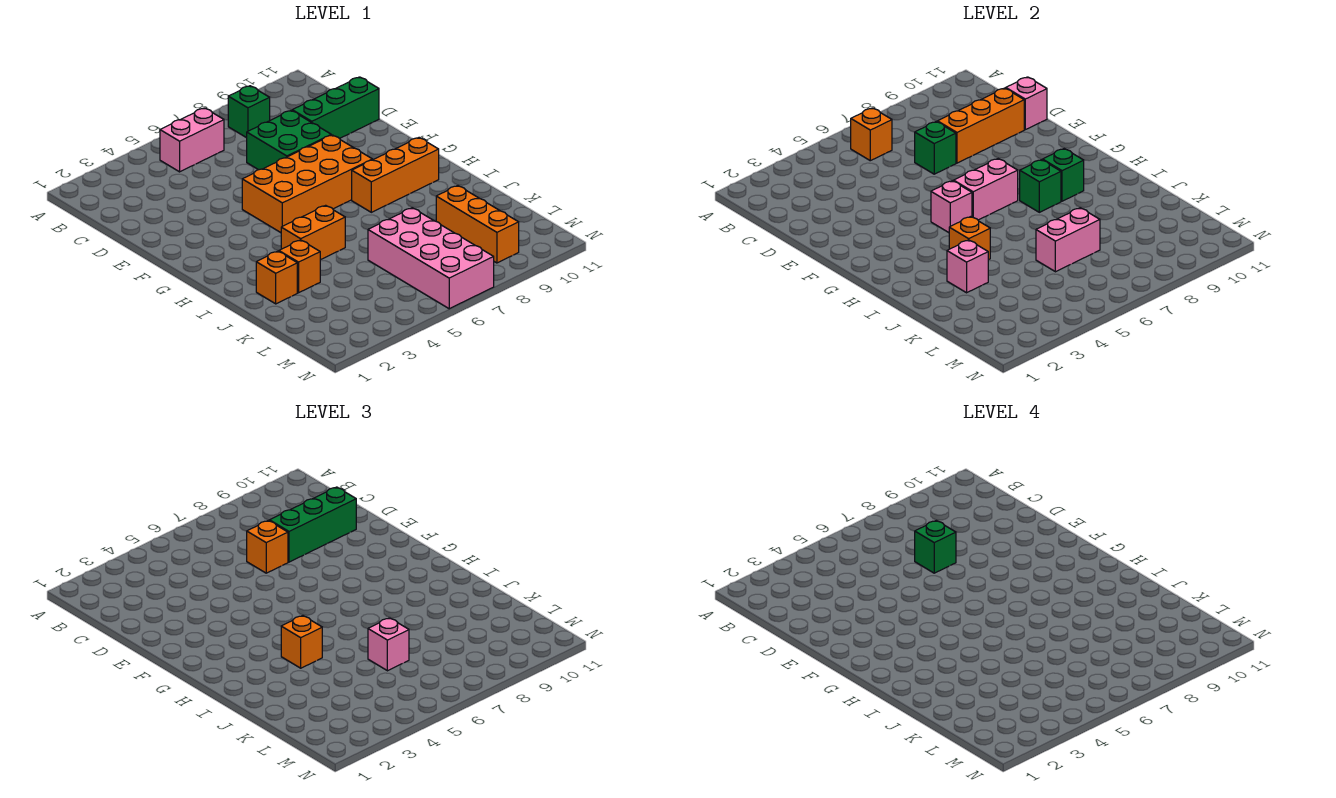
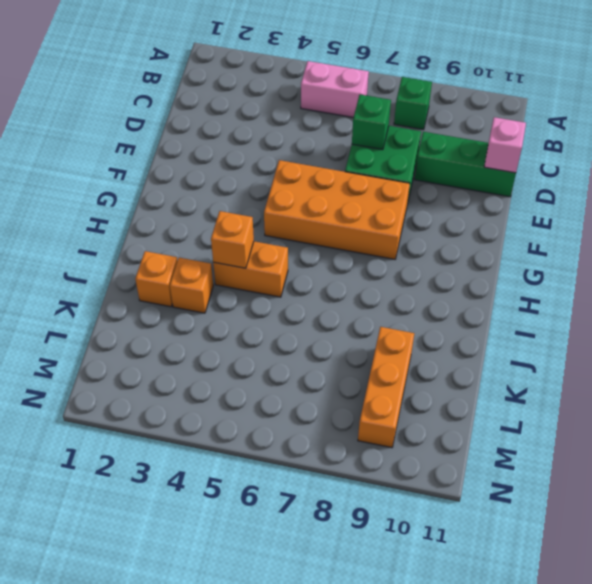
none -> orange 1x3 brick [352,138,439,212]
none -> pink 2x4 brick [368,208,494,309]
none -> orange 1x1 brick [851,108,892,161]

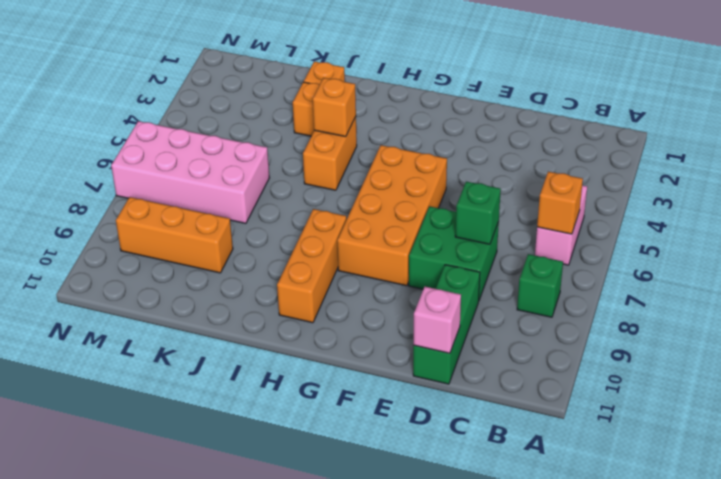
none -> orange 1x3 brick [937,88,1024,163]
none -> pink 1x1 brick [931,181,972,233]
none -> pink 1x2 brick [954,159,1018,220]

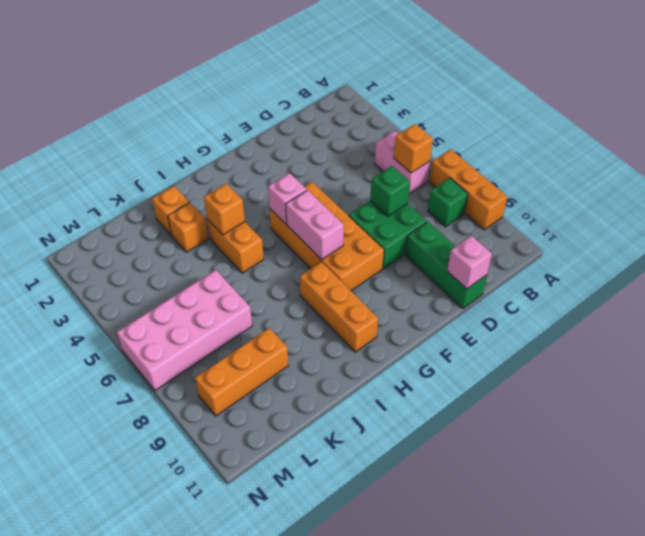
orange 1x3 brick [429,149,507,230] -> orange 1x3 brick moved to [937,88,1024,163]
none -> green 1x1 brick [1020,160,1061,212]
none -> green 1x1 brick [1043,149,1084,201]
none -> pink 1x1 brick [947,240,988,293]

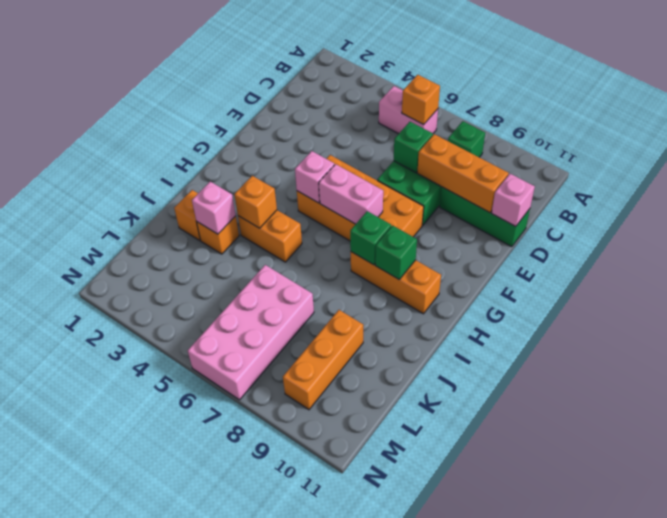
none -> pink 1x2 brick [1036,208,1100,272]
none -> orange 1x1 brick [247,520,288,573]
none -> green 1x3 brick [269,487,356,562]

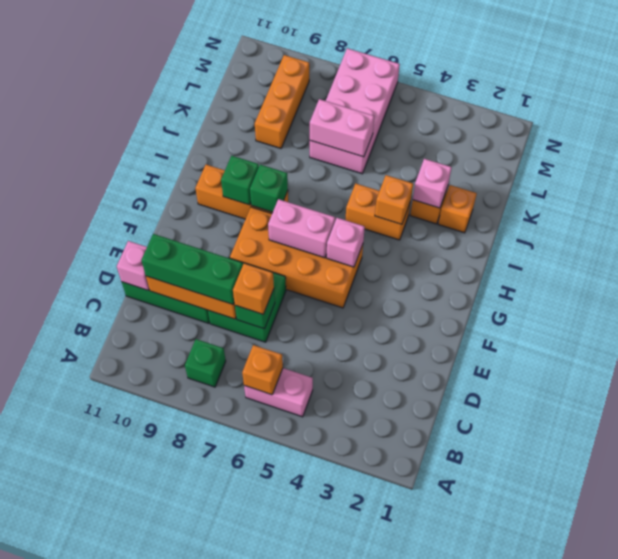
none -> orange 1x1 brick [281,616,322,668]
none -> pink 1x1 brick [368,618,409,671]
none -> green 1x1 brick [915,520,956,573]

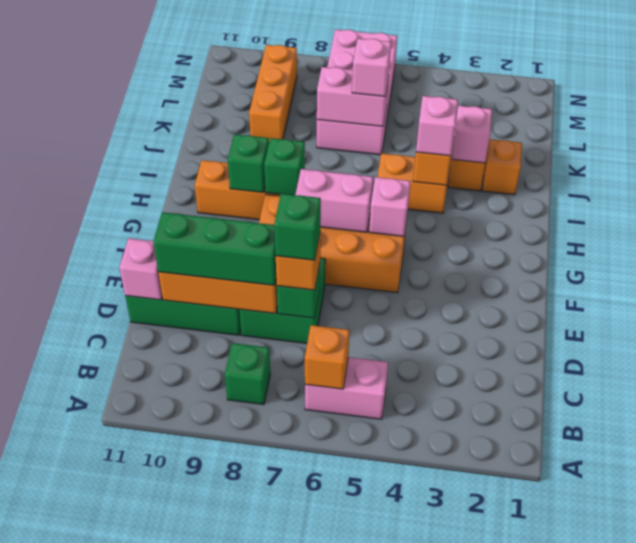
pink 1x1 brick [416,96,458,156] -> orange 1x1 brick [281,616,322,668]

